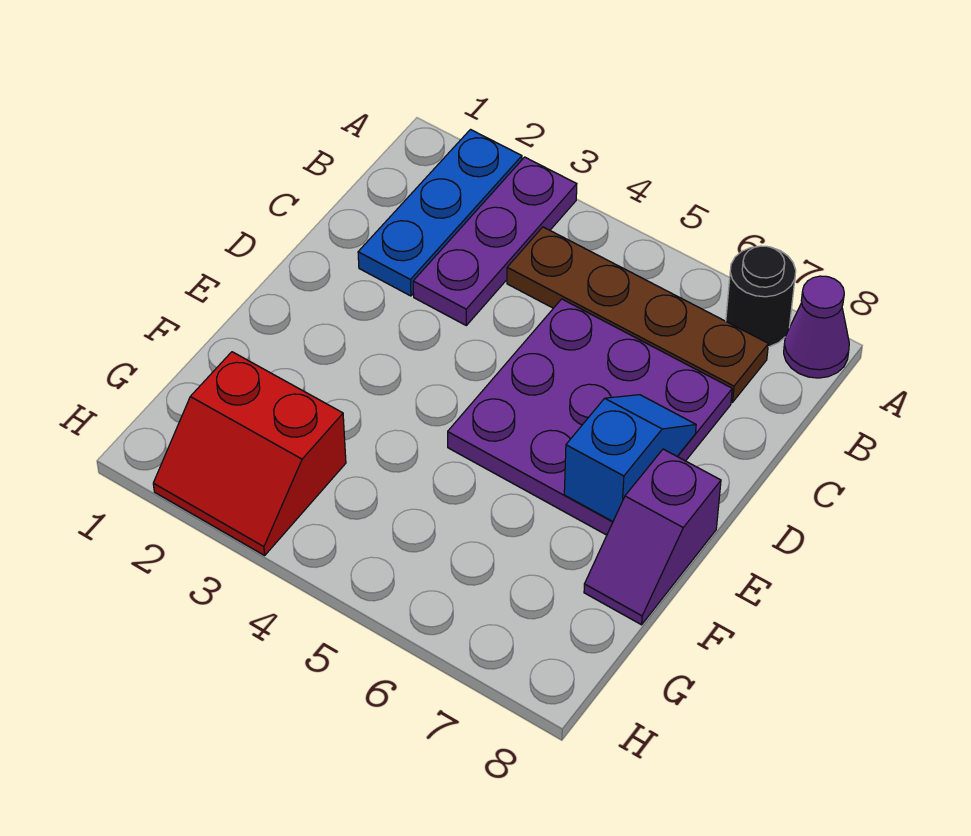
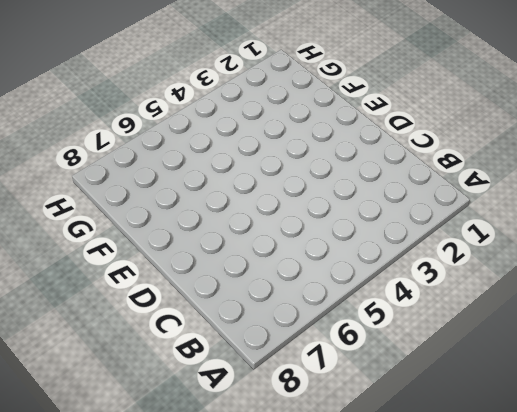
none -> blue 1x3 plate [358,130,522,296]
none -> purple 1x3 plate [413,157,577,325]

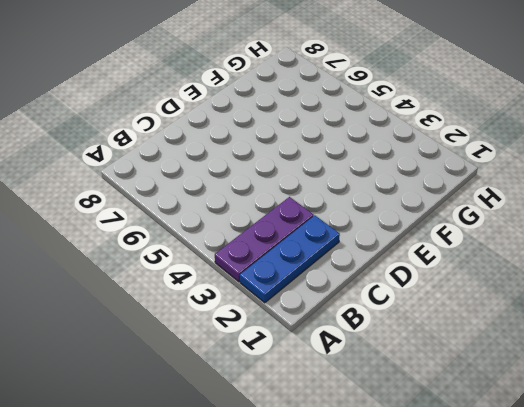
none -> black 1x1 round brick [726,246,796,347]
none -> purple 1x1 cone [784,276,849,378]

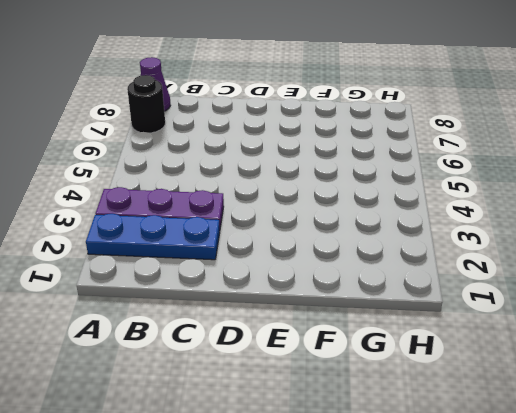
none -> brown 1x4 plate [507,227,768,402]
none -> purple 3x3 plate [448,299,732,535]

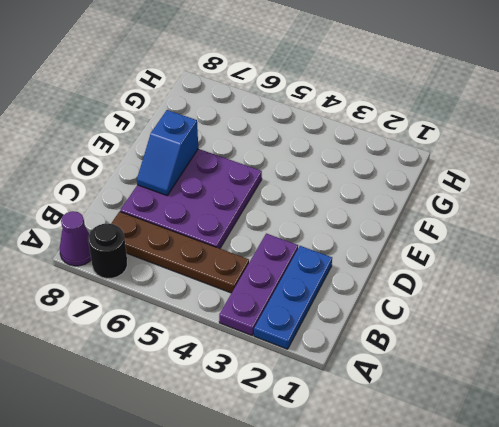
none -> purple 1x2 slope [584,449,721,625]
none -> red 2x2 slope [153,352,346,555]

